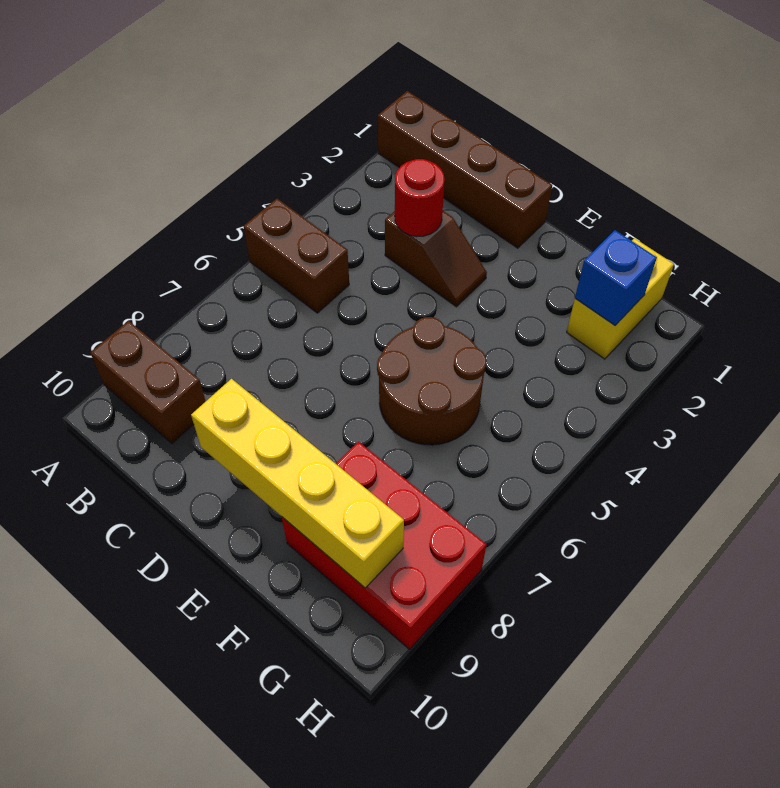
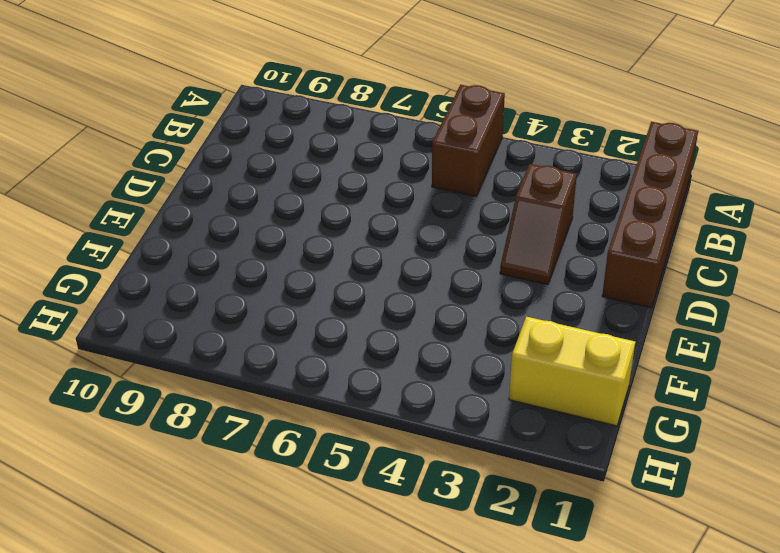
none -> brown 1x2 brick [90,321,206,443]
none -> brown 2x2 round brick [377,317,487,445]

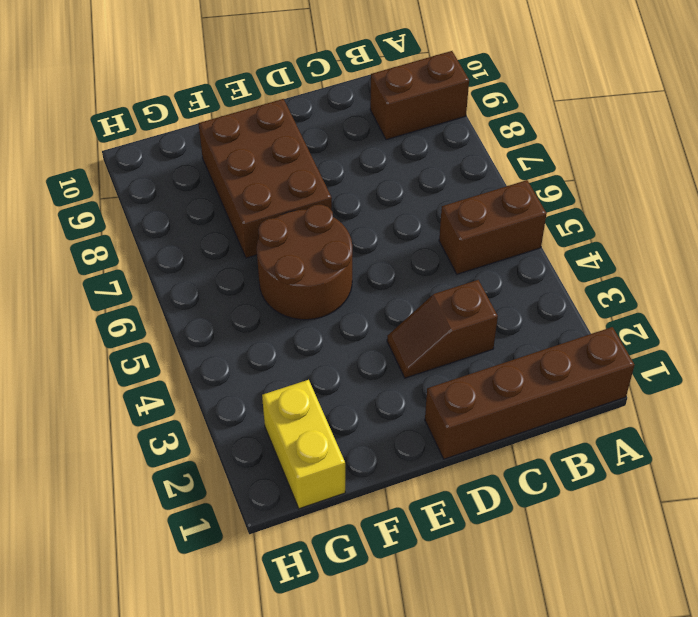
brown 2x3 brick [199,99,332,258] -> red 2x3 brick [282,442,486,649]
none -> red 1x1 round brick [395,159,445,237]
none -> yellow 1x4 brick [191,379,404,588]

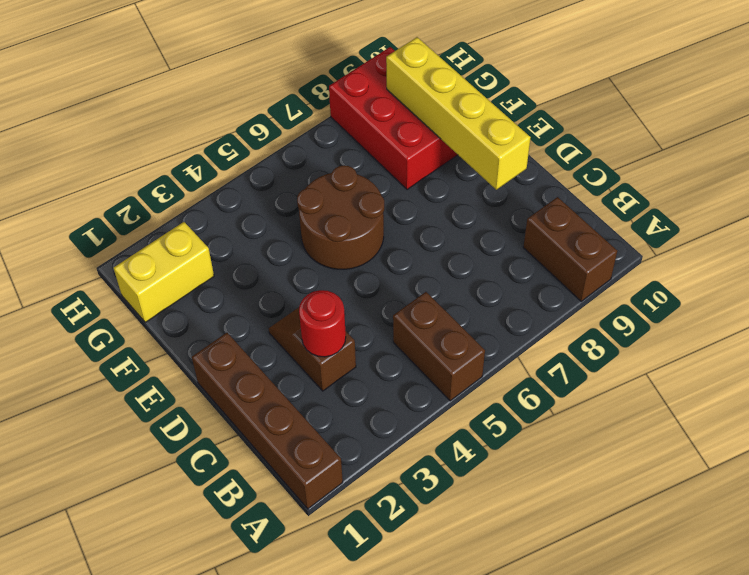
none -> blue 1x1 brick [575,230,657,325]

